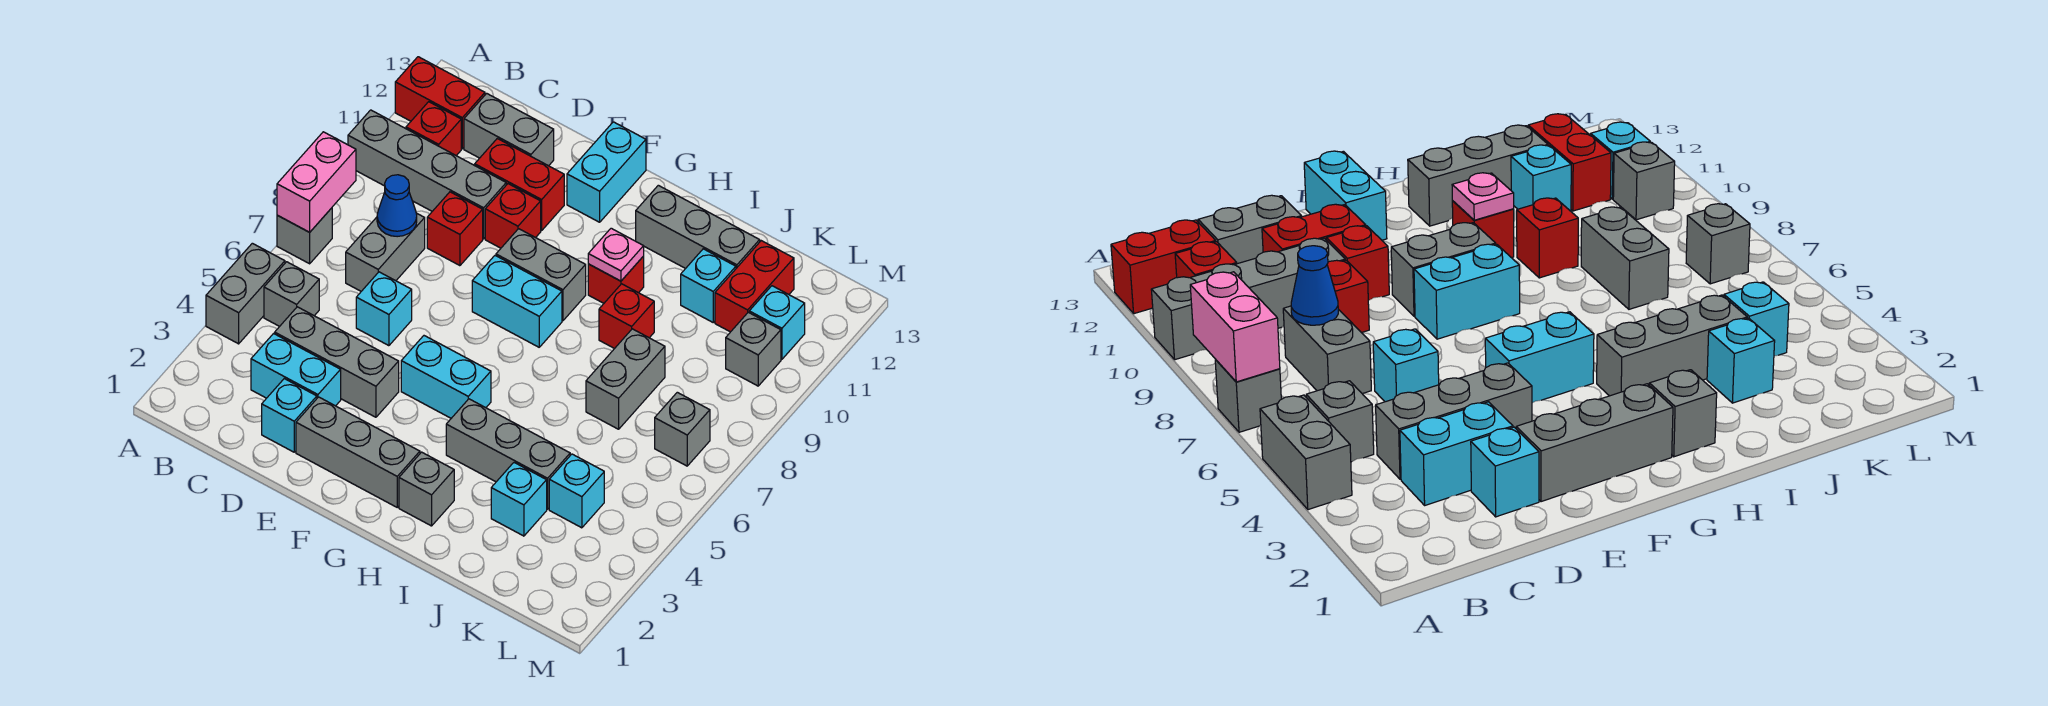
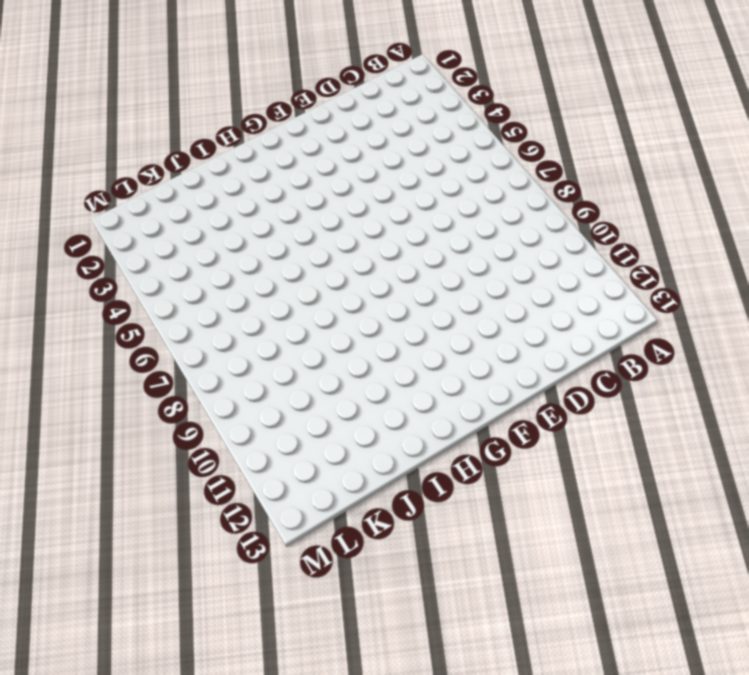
none -> grey 1x2 brick [206,243,285,344]
none -> grey 1x1 brick [277,208,332,264]
none -> grey 1x4 brick [348,110,506,239]
none -> red 1x2 brick [395,57,485,149]

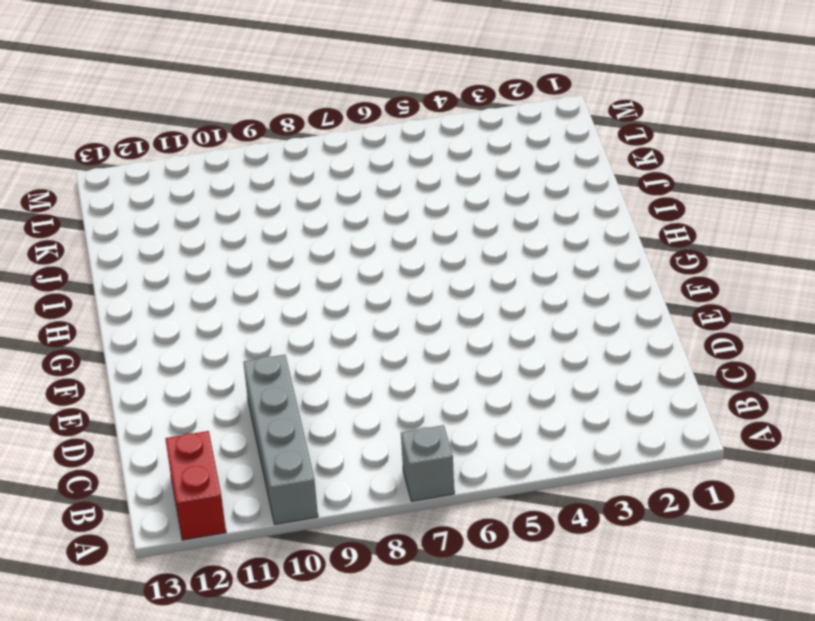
none -> grey 1x2 brick [206,243,285,344]
none -> grey 1x1 brick [264,262,319,326]
none -> red 1x1 brick [406,102,461,156]
none -> cyan 1x2 brick [251,334,341,406]

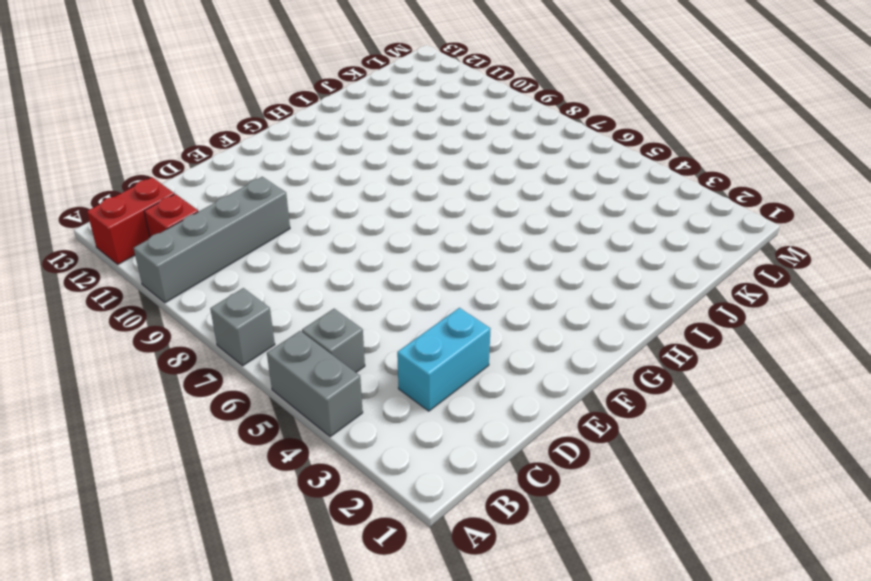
none -> grey 1x3 brick [275,307,399,417]
none -> grey 1x2 brick [346,213,425,291]
none -> grey 1x2 brick [464,93,554,166]
none -> cyan 1x1 brick [262,379,317,452]

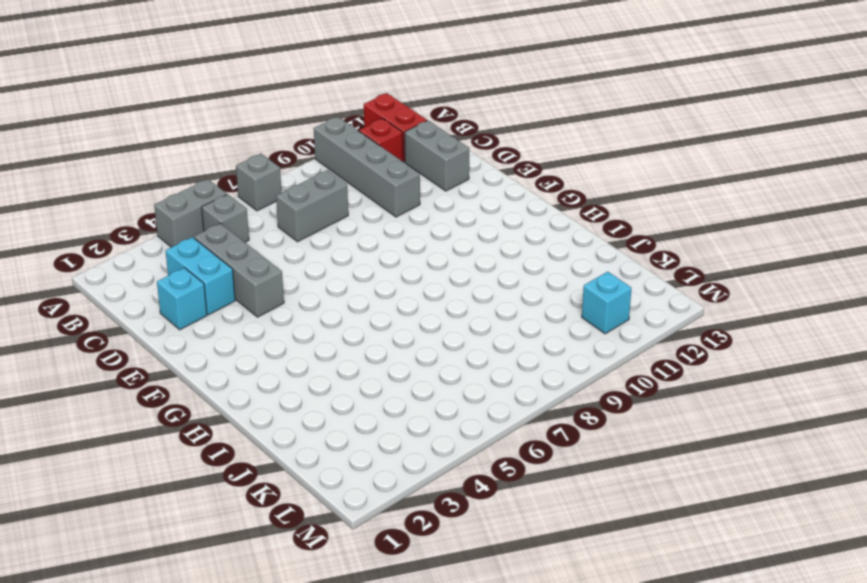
none -> cyan 1x1 brick [356,272,412,346]
none -> red 1x1 brick [427,192,483,266]
none -> red 1x2 brick [475,138,564,231]
none -> grey 1x3 brick [296,397,420,507]

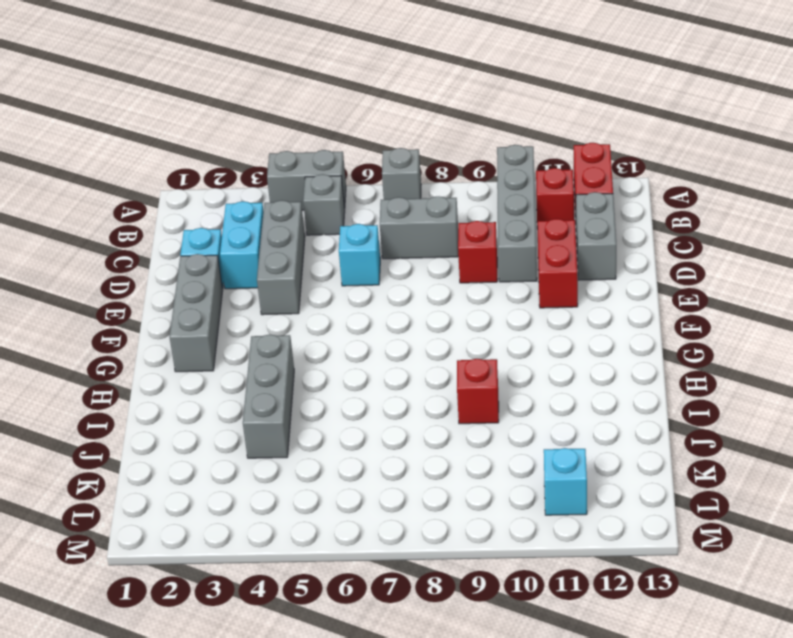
none -> red 1x1 brick [485,184,541,248]
none -> cyan 1x2 brick [401,336,491,418]
none -> cyan 1x2 brick [472,256,562,347]
none -> grey 1x2 brick [496,229,586,321]

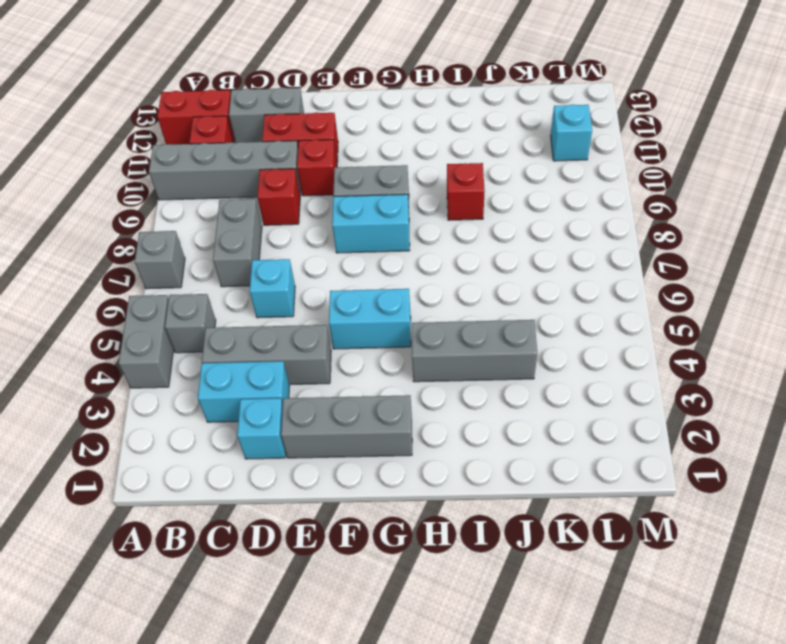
none -> cyan 1x2 brick [567,122,646,222]
none -> grey 1x1 brick [399,452,454,526]
none -> red 1x1 brick [588,256,644,303]
none -> grey 1x3 brick [636,185,760,269]

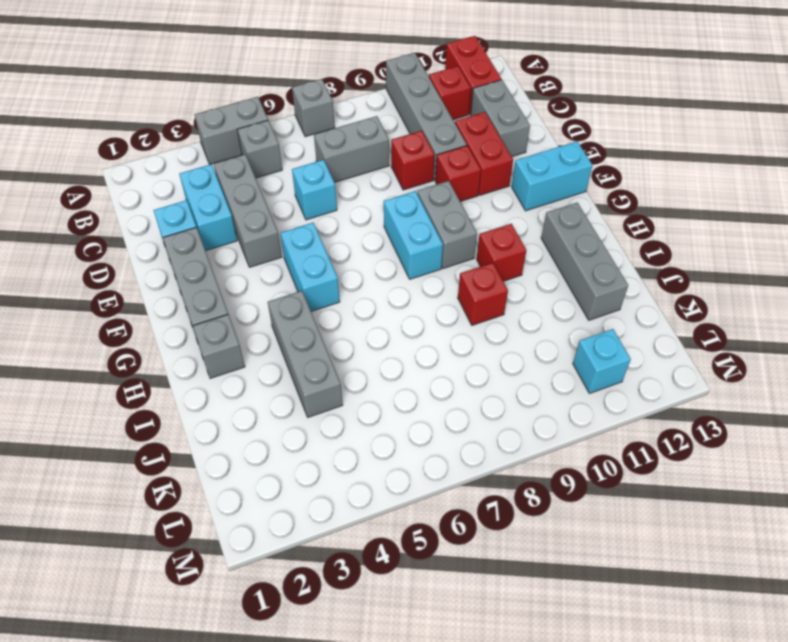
none -> cyan 1x1 brick [491,463,547,536]
none -> grey 1x2 brick [586,329,665,429]
none -> cyan 1x1 brick [681,249,736,322]
none -> cyan 1x1 brick [549,454,604,528]

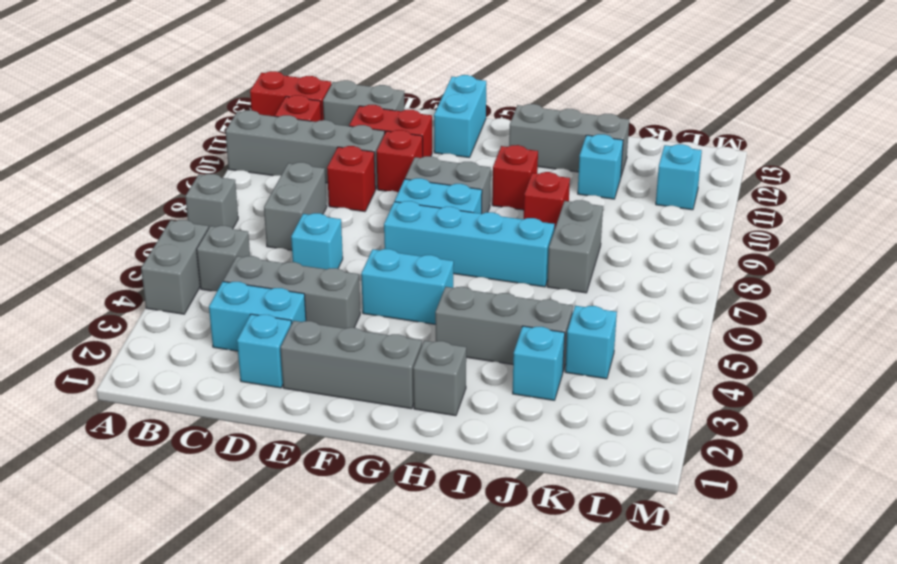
cyan 1x4 brick [384,201,555,287] -> none
none -> red 1x2 brick [715,241,794,332]
none -> grey 1x1 brick [655,392,710,466]
none -> grey 1x1 brick [726,312,781,386]
none -> pink 1x2 brick [277,132,356,232]

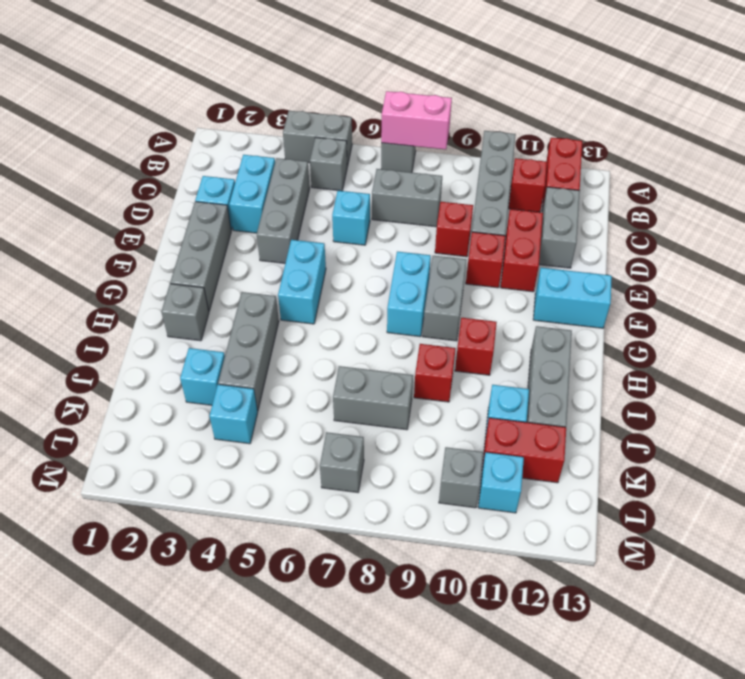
none -> blue 1x1 cone [377,175,417,237]
none -> pink 1x1 plate [588,228,644,281]

